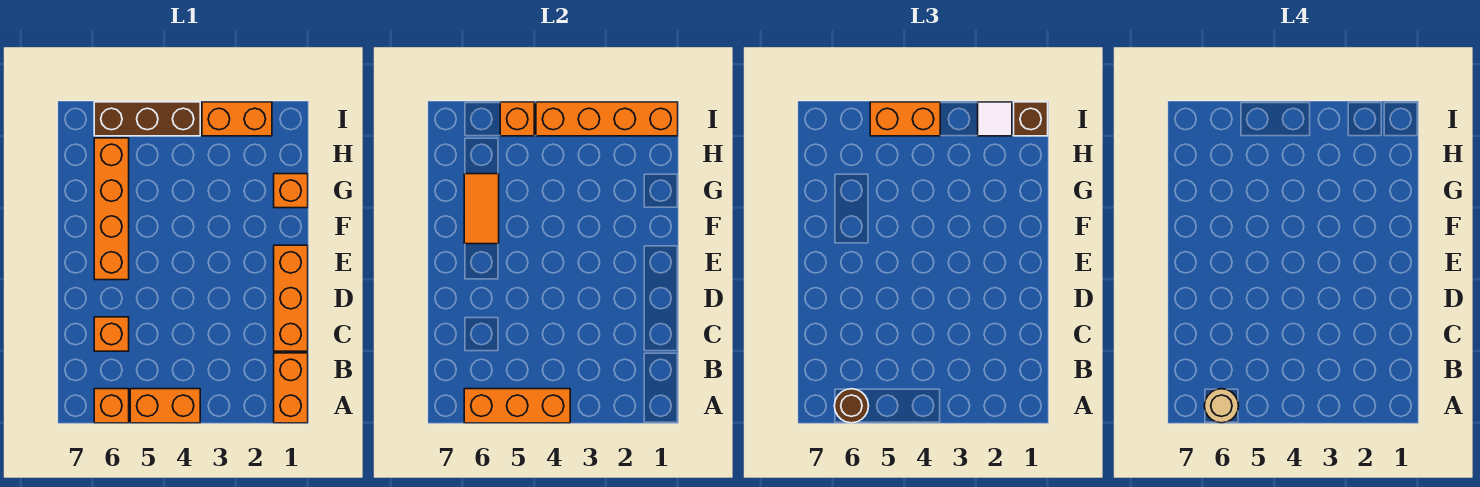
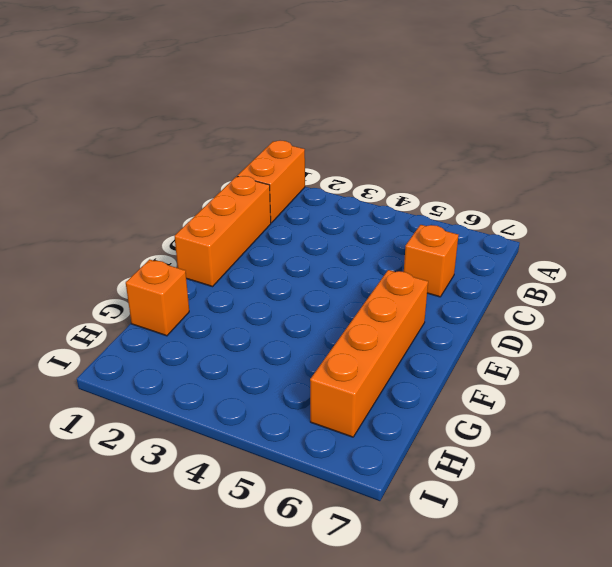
none -> orange 1x2 brick [130,389,200,423]
none -> orange 1x1 brick [94,389,129,423]
none -> orange 1x2 brick [202,102,272,136]

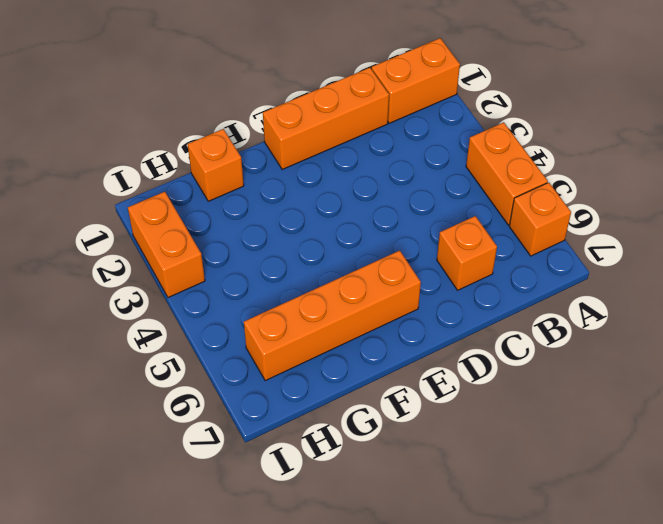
none -> brown 1x3 brick [94,102,200,136]
none -> orange 1x3 brick [464,389,570,423]
none -> orange 1x2 tile [464,174,499,244]

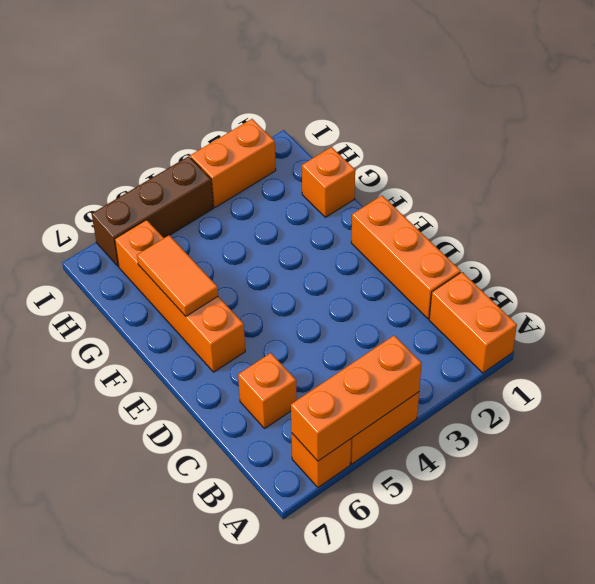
none -> orange 1x4 brick [536,102,678,136]
none -> orange 1x1 brick [500,102,534,136]
none -> brown 1x1 round brick [834,389,869,423]

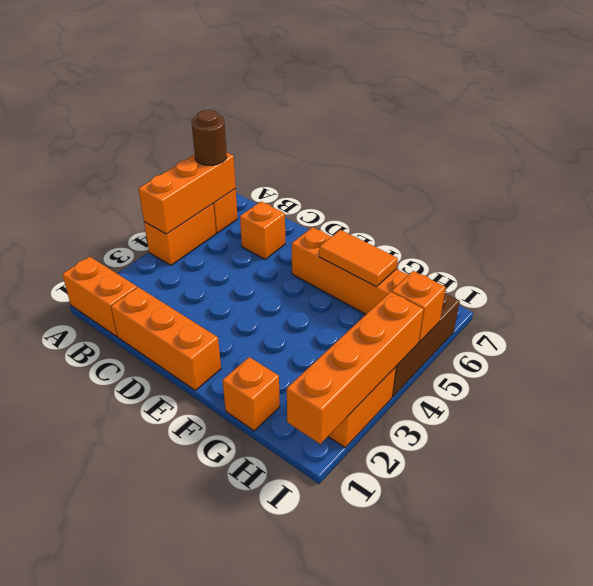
none -> brown 1x1 brick [1014,102,1048,136]
none -> white 1x1 tile [978,102,1012,136]
none -> orange 1x2 brick [870,102,940,136]

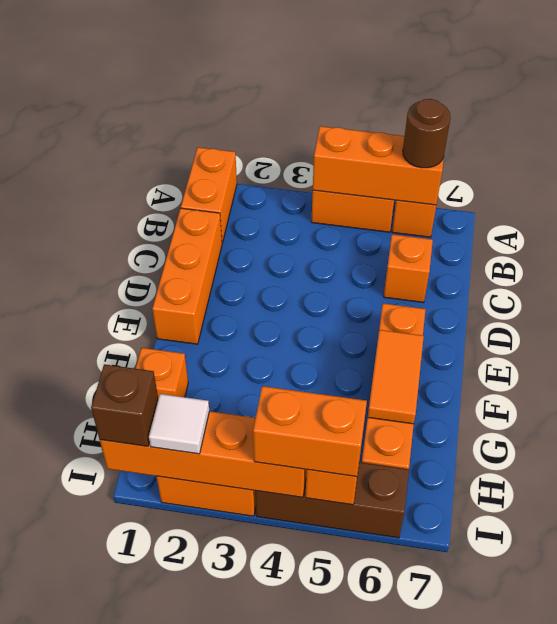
none -> tan 1x1 round brick [1204,389,1239,423]

